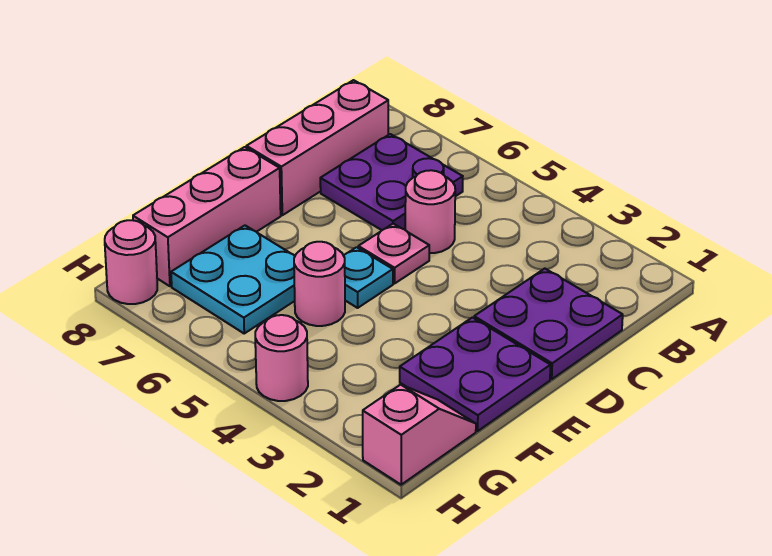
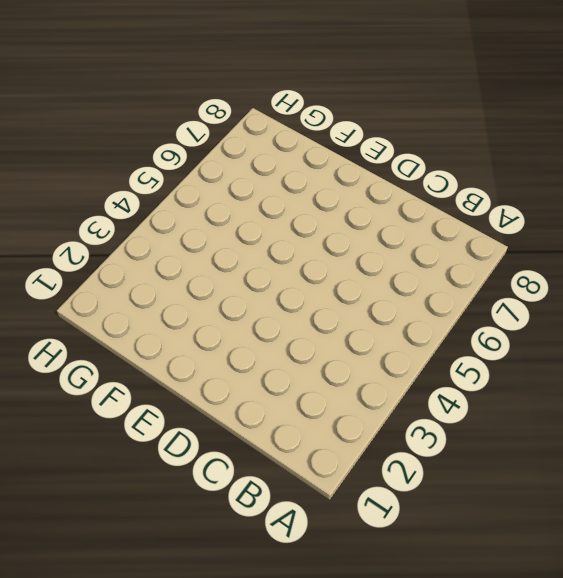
none -> purple 2x2 plate [320,134,463,230]
none -> pink 1x3 brick [246,80,388,215]
none -> purple 2x2 plate [474,269,623,379]

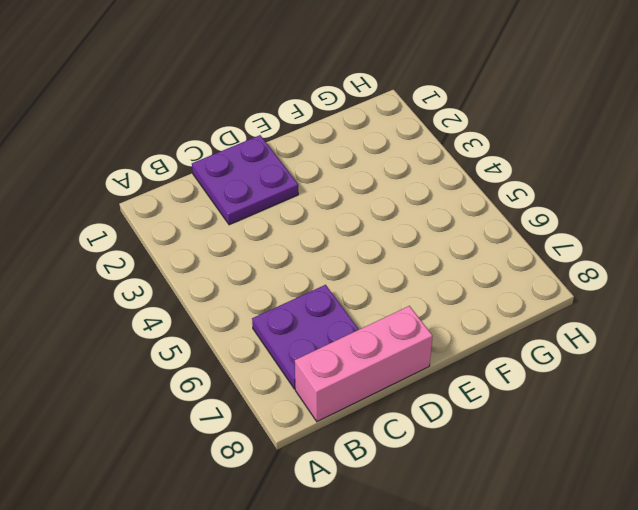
none -> pink 1x1 round brick [405,170,455,253]
none -> pink 1x1 plate [358,224,429,284]
none -> purple 2x2 plate [400,318,550,431]

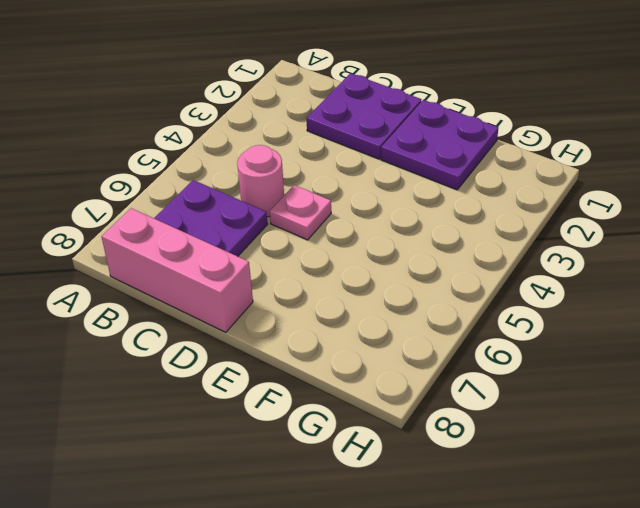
none -> cyan 1x1 plate [344,247,393,308]
none -> pink 1x3 brick [133,147,281,286]
none -> pink 1x1 round brick [294,242,345,326]

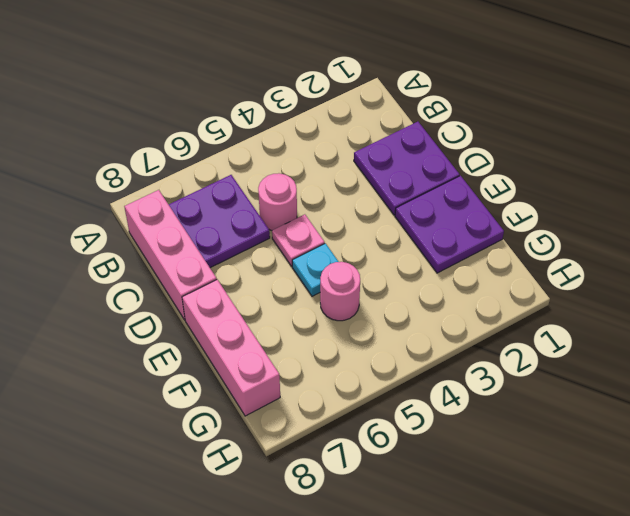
none -> cyan 2x2 plate [171,226,295,333]
none -> pink 1x2 slope [363,385,476,485]
none -> pink 1x1 round brick [255,315,308,401]

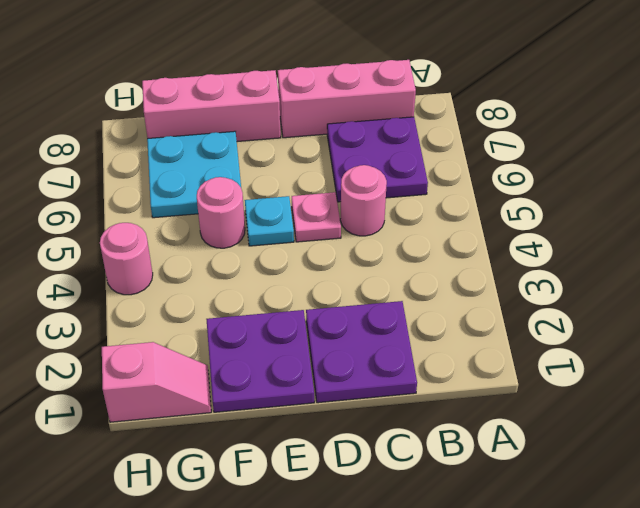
none -> pink 1x1 round brick [105,220,157,304]

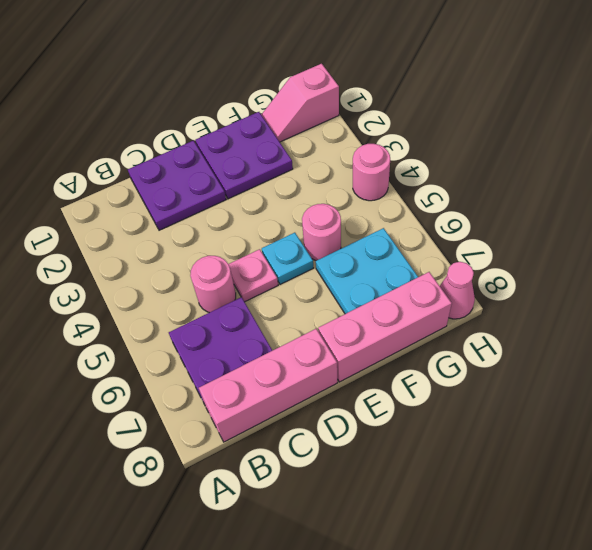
pink 1x1 cone [440,262,475,319] -> pink 1x1 round brick [105,220,157,304]

